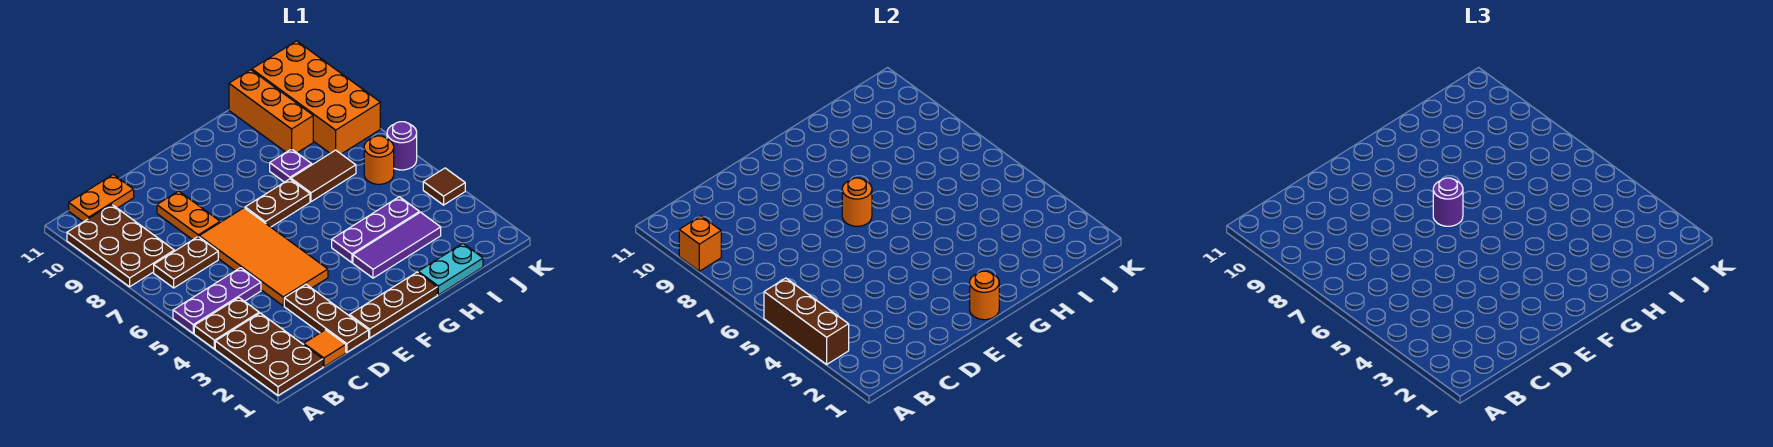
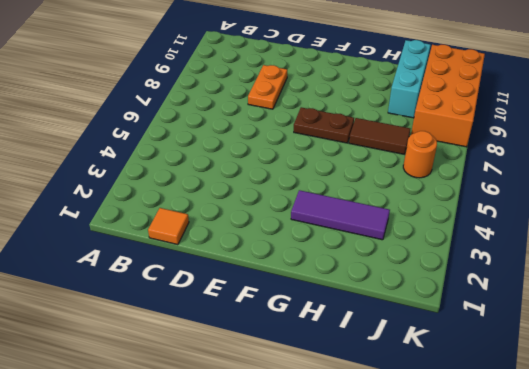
cyan 1x3 brick [388,40,431,118] -> orange 1x3 brick [229,70,313,153]
none -> brown 2x3 plate [215,313,323,396]
none -> brown 1x2 plate [194,298,259,349]
none -> purple 1x3 plate [173,268,261,333]

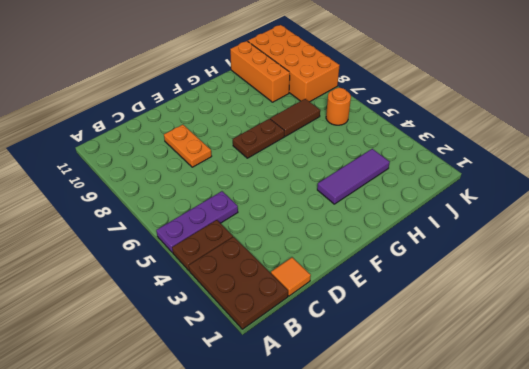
none -> brown 2x3 plate [67,204,174,287]
none -> brown 1x2 plate [154,237,218,288]
none -> orange 1x2 plate [69,174,134,222]

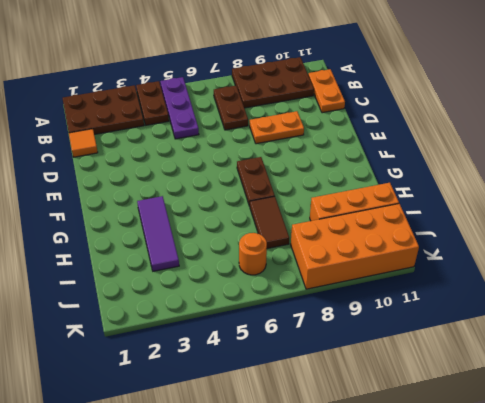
none -> brown 1x3 plate [284,284,369,352]
none -> orange 2x4 tile [199,208,328,306]
none -> brown 1x3 plate [350,272,437,338]

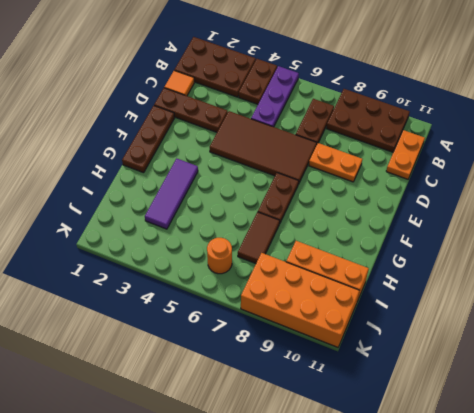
brown 2x4 tile [210,111,317,184] -> orange 2x4 tile [199,208,328,306]
none -> purple 1x3 plate [332,197,419,263]
none -> cyan 1x2 plate [418,244,483,295]
none -> purple 1x1 plate [270,149,312,182]

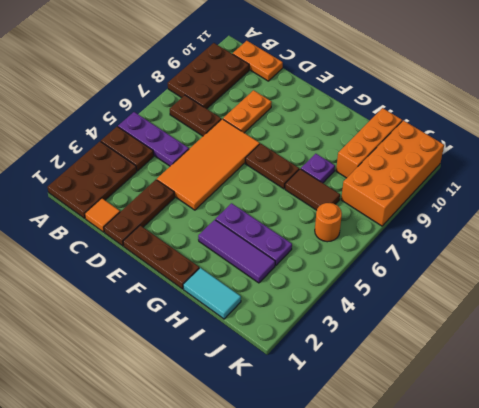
cyan 1x2 tile [183,268,241,319] -> cyan 1x2 plate [418,244,483,295]
none -> brown 1x1 tile [423,168,465,205]
none -> purple 1x1 round brick [387,122,417,170]
none -> brown 1x3 brick [764,278,849,364]

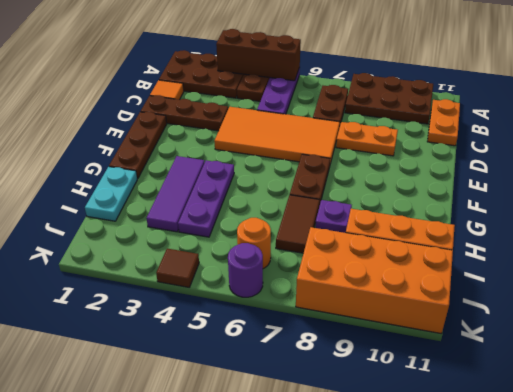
none -> orange 1x1 brick [679,216,721,271]
none -> orange 1x1 round brick [970,271,999,320]
none -> orange 1x1 round brick [842,178,872,226]

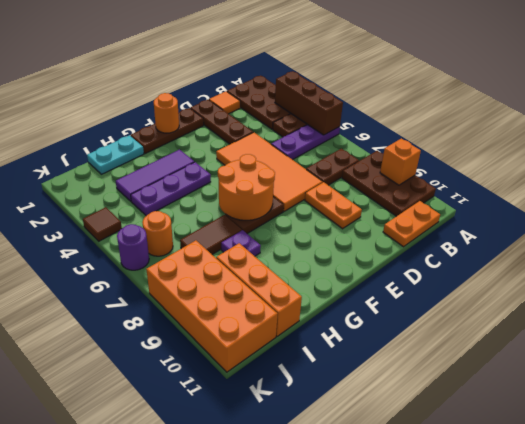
orange 2x2 round brick [218,154,275,220] -> orange 1x1 round brick [842,178,872,226]
none -> purple 1x1 round brick [1433,178,1463,226]

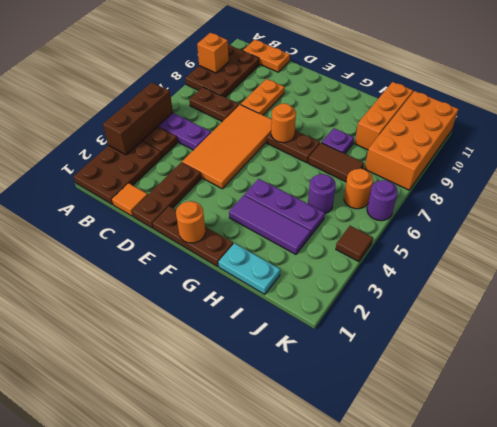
purple 1x1 round brick [308,174,336,214] -> purple 1x1 round brick moved to [1433,178,1463,226]

